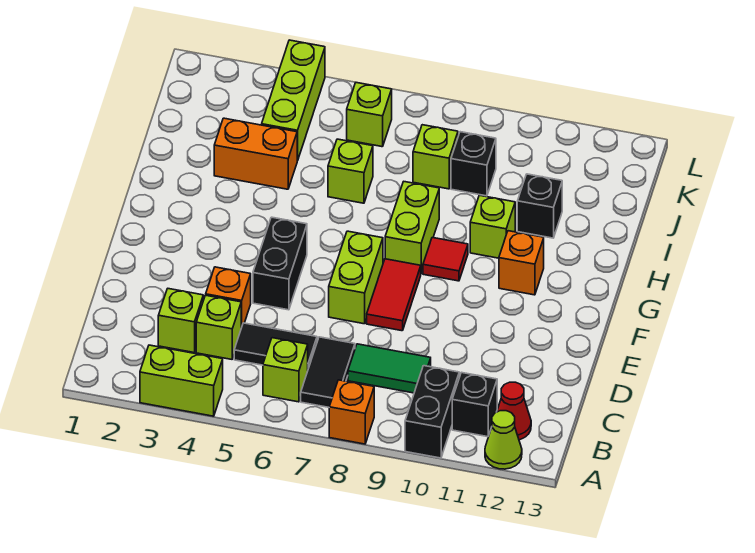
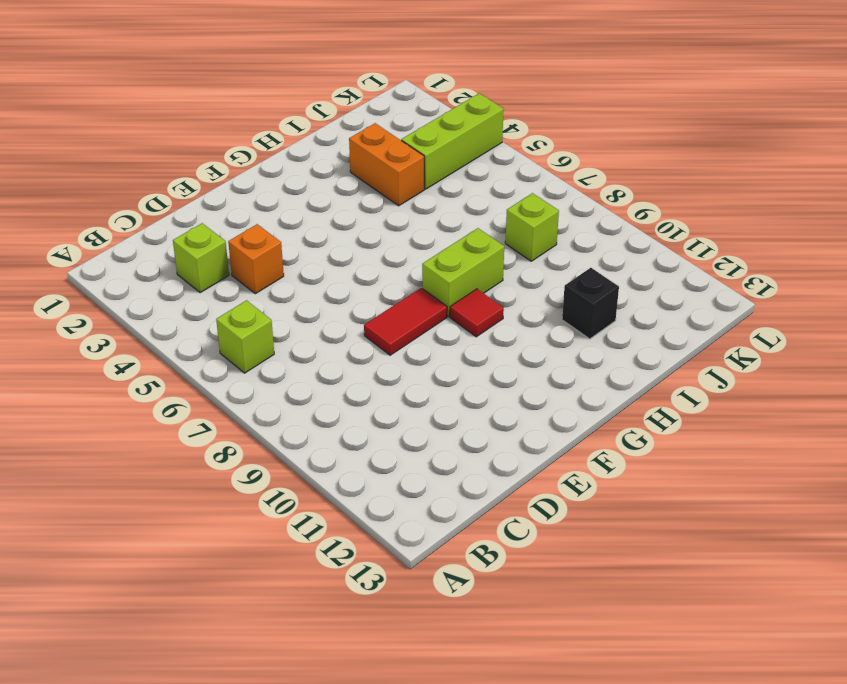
none -> lime 1x2 brick [140,345,223,416]
none -> orange 1x1 brick [329,380,374,444]
none -> black 1x2 brick [405,366,459,458]

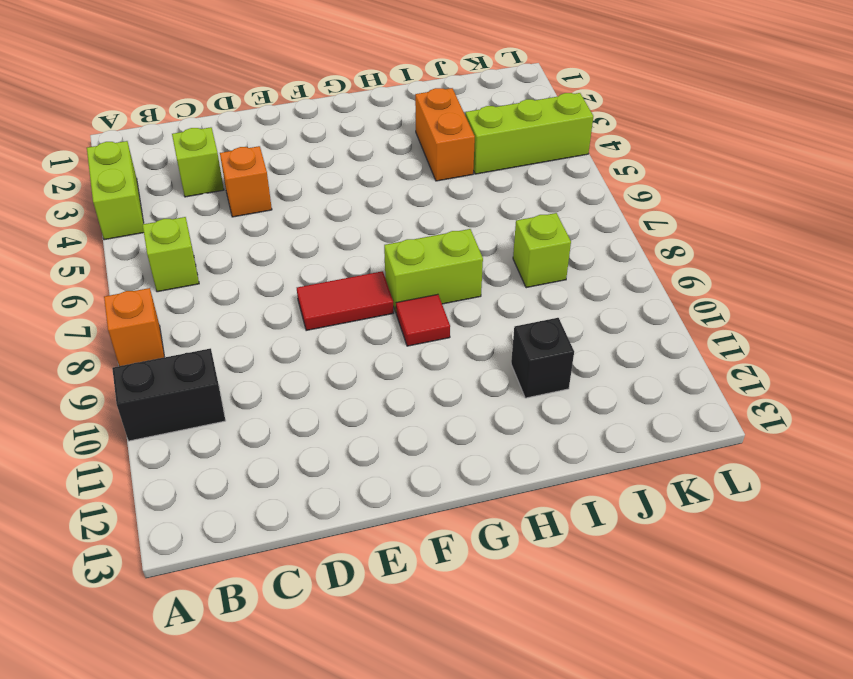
none -> lime 1x1 cone [485,411,522,469]
none -> black 1x2 tile [301,337,355,407]
none -> black 1x1 brick [452,372,497,437]

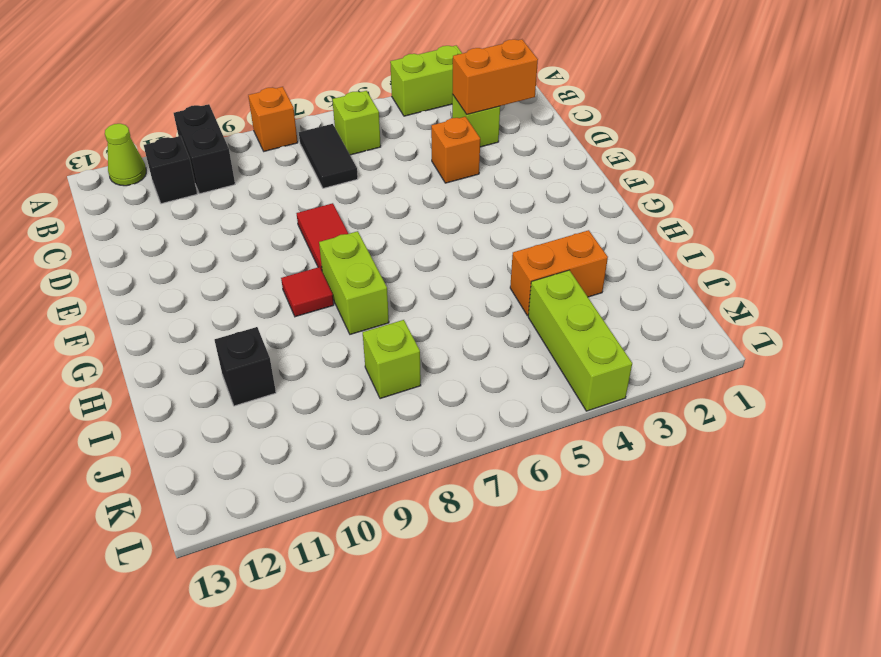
orange 1x2 brick [452,39,538,114] -> none
none -> red 1x1 cone [497,382,531,440]
none -> lime 1x1 brick [196,295,241,359]
none -> black 1x2 tile [234,323,317,368]

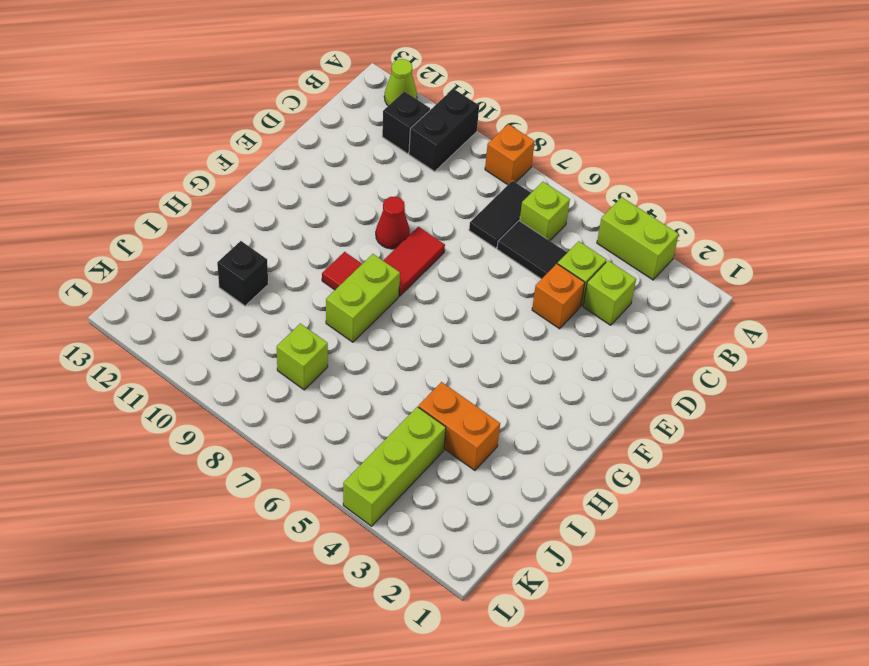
red 1x1 cone [376,196,410,249] -> red 1x1 cone moved to [497,382,531,440]
none -> green 1x2 tile [348,344,431,393]
none -> black 1x2 brick [253,217,307,310]
none -> lime 1x2 brick [329,231,383,324]

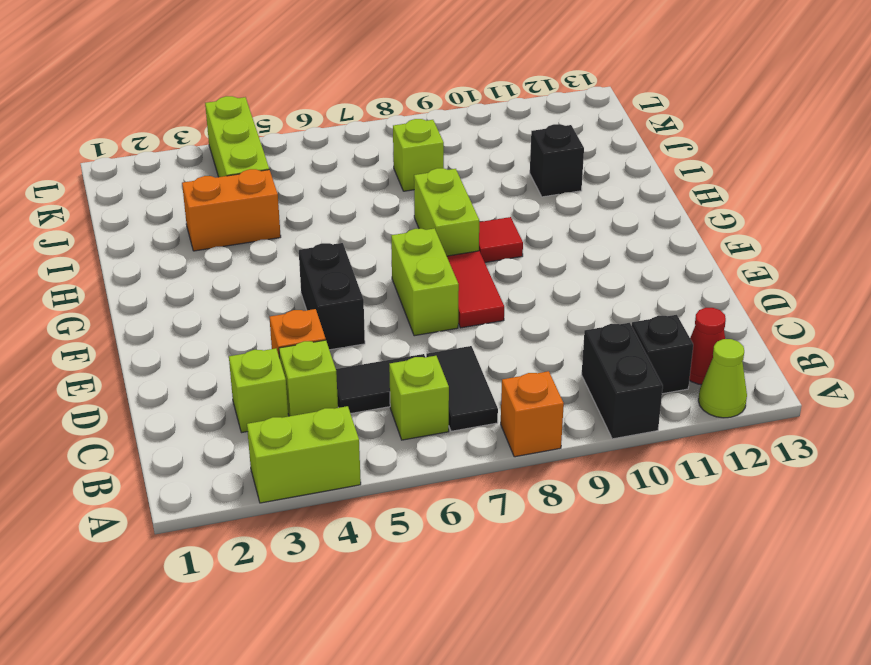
none -> green 1x2 tile [348,344,431,393]
none -> orange 1x1 brick [499,231,544,295]
none -> lime 1x1 brick [470,195,515,258]

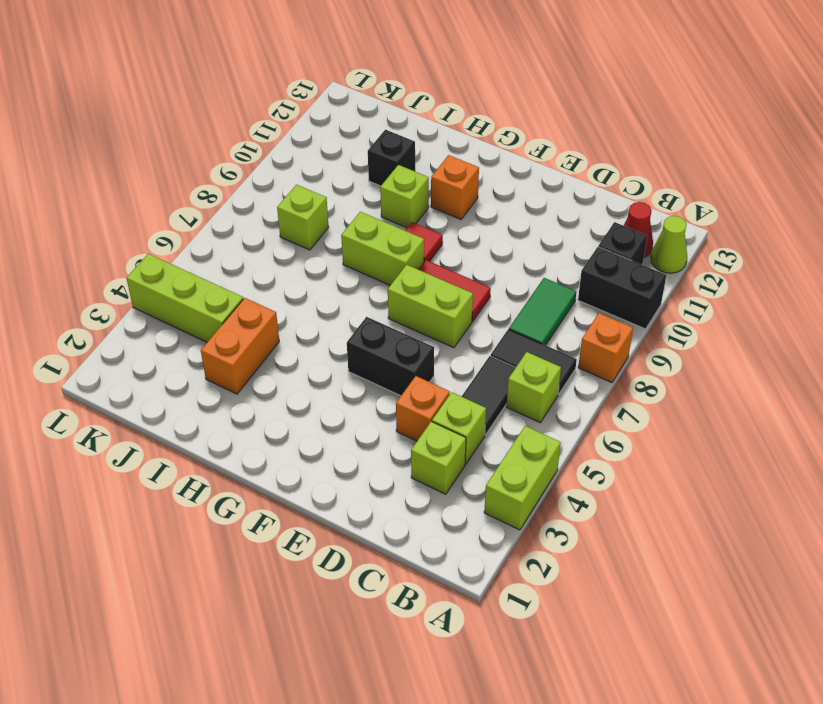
none -> lime 1x1 brick [328,139,373,203]
none -> black 1x1 brick [451,132,496,196]
none -> lime 1x1 brick [347,82,392,147]

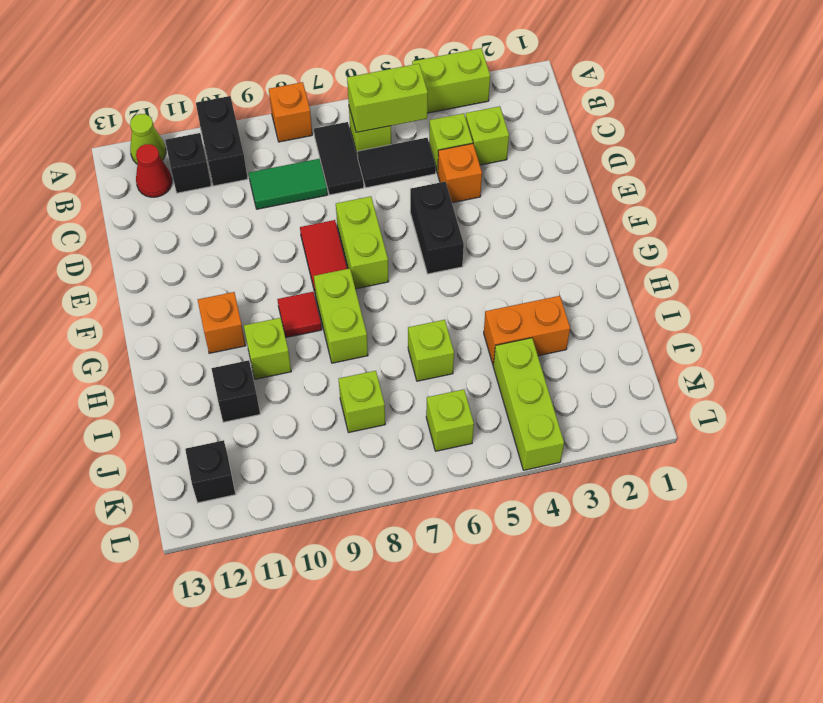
lime 1x2 brick [347,64,428,132] -> none
black 1x1 brick [185,440,235,503] -> black 1x1 brick moved to [451,132,496,196]

